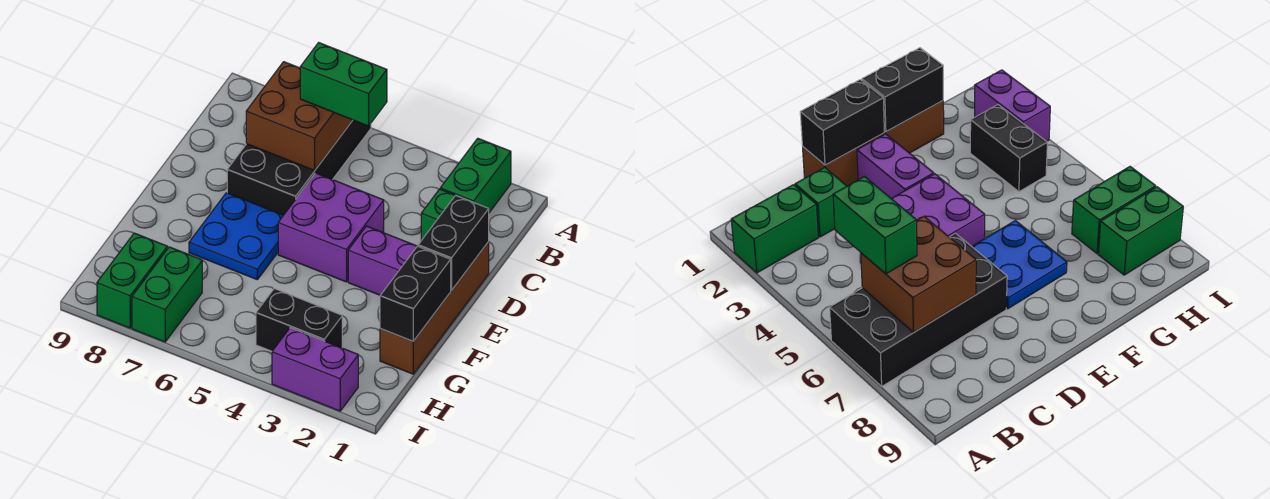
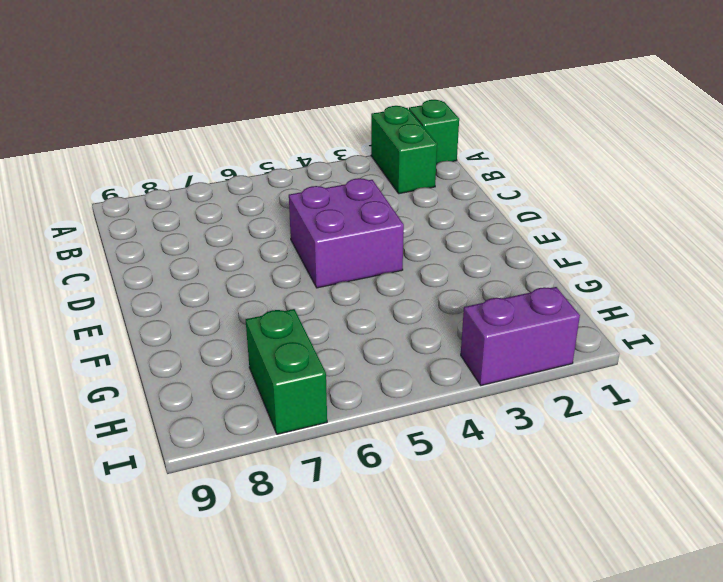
green 1x1 brick [409,100,459,164] -> green 1x1 brick moved to [421,189,455,240]
none -> black 2x4 brick [227,120,371,215]
none -> brown 1x4 brick [380,242,489,374]
none -> purple 1x2 brick [348,226,417,295]

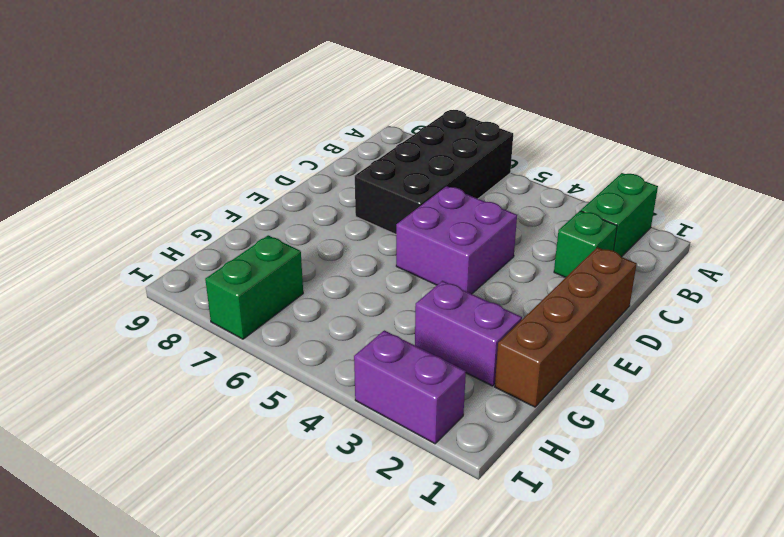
purple 1x2 brick [415,281,522,386] -> purple 1x2 brick moved to [348,226,417,295]
none -> blue 2x2 plate [189,193,283,279]
none -> black 1x2 brick [256,288,342,351]
none -> green 1x2 brick [97,233,167,328]

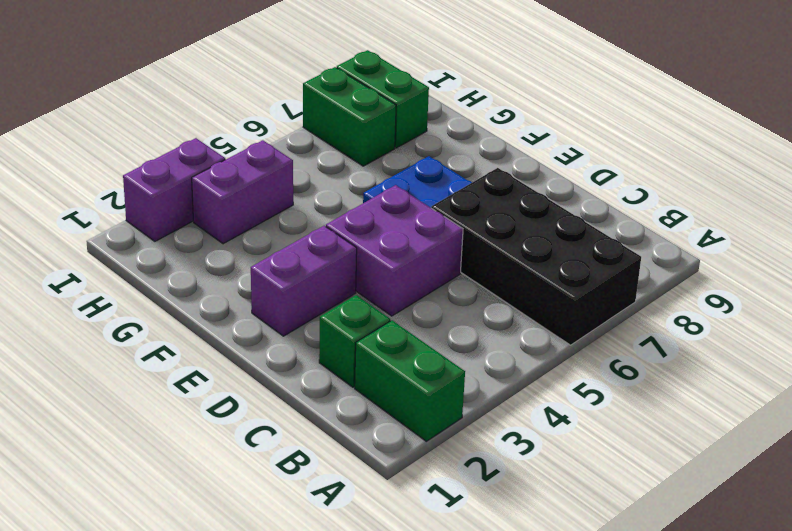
purple 1x2 brick [192,140,293,244] -> black 1x2 brick [256,288,342,351]
none -> brown 1x4 brick [380,242,489,374]
none -> brown 2x2 brick [246,62,352,171]
none -> black 1x2 brick [418,195,489,291]

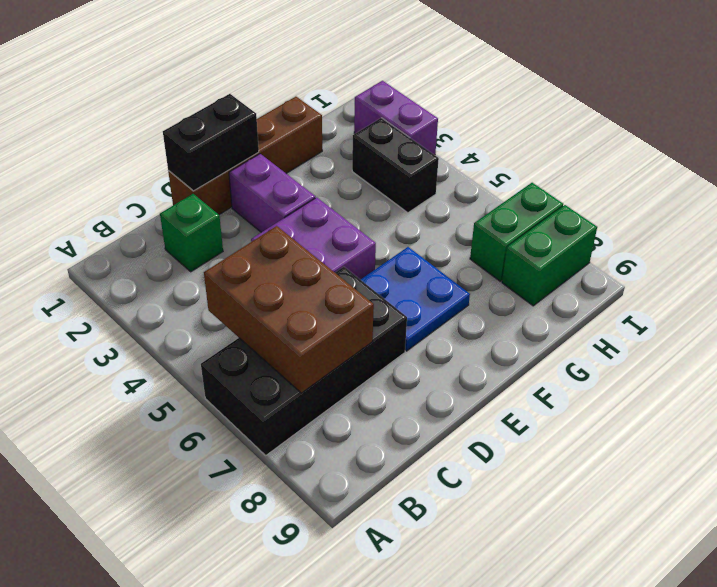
brown 2x3 brick [204,226,374,393] -> brown 2x2 brick [246,62,352,171]
none -> green 1x2 brick [440,138,511,213]
none -> black 1x2 brick [380,246,451,341]
none -> green 1x2 brick [300,43,387,126]

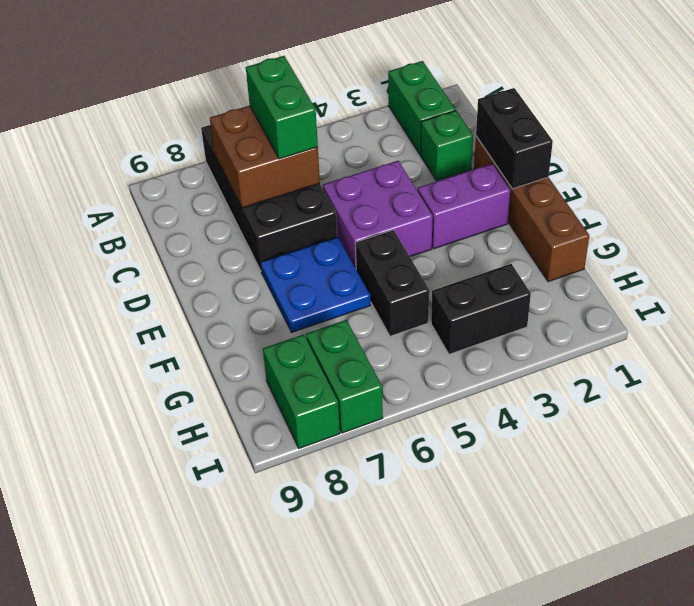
green 1x2 brick [246,56,318,159] -> green 1x2 brick turned to [300,43,387,126]
black 1x2 brick [355,230,429,336] -> black 1x2 brick moved to [380,246,451,341]
none -> purple 1x2 brick [272,328,358,411]

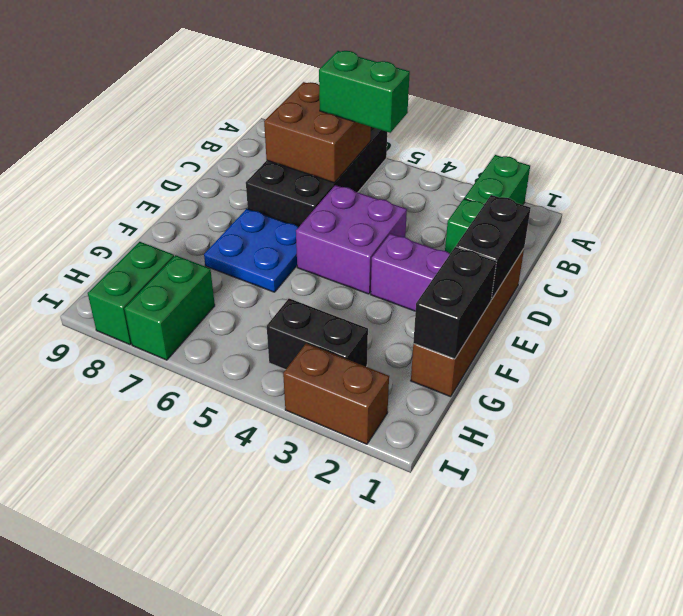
brown 1x2 brick [283,343,389,444] -> purple 1x2 brick [272,328,358,411]

